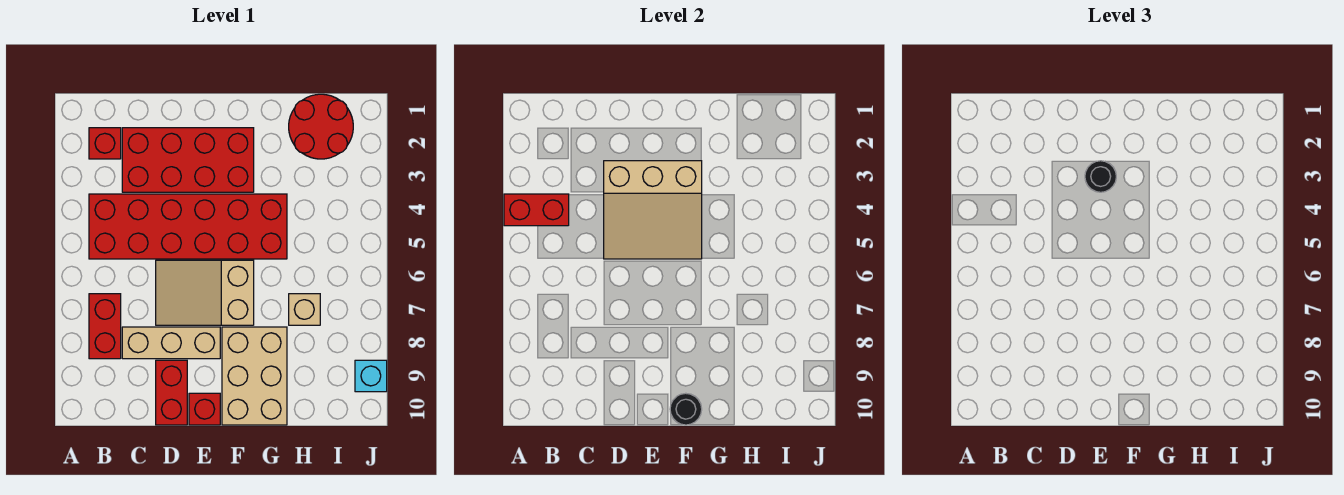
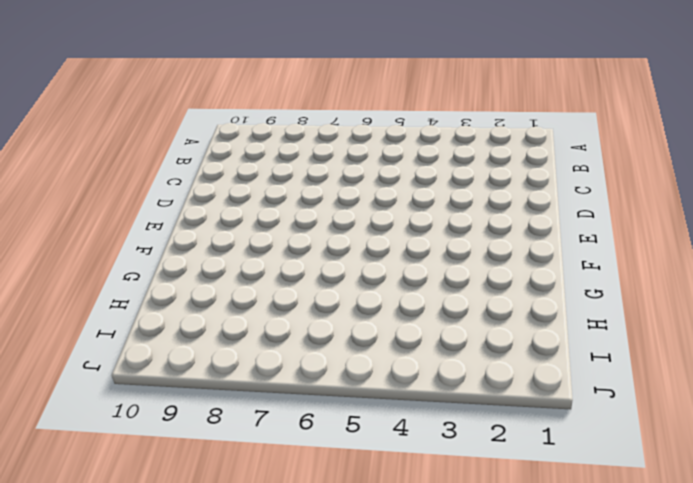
none -> red 1x1 brick [89,128,121,159]
none -> red 2x6 brick [89,194,287,259]
none -> red 1x2 brick [89,294,121,359]

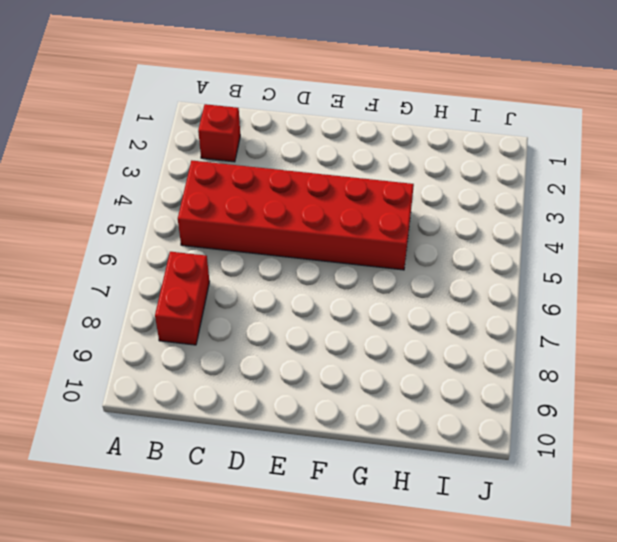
none -> red 2x4 brick [122,128,254,192]
none -> tan 1x3 brick [122,327,220,359]
none -> tan 2x3 slope [156,260,254,325]

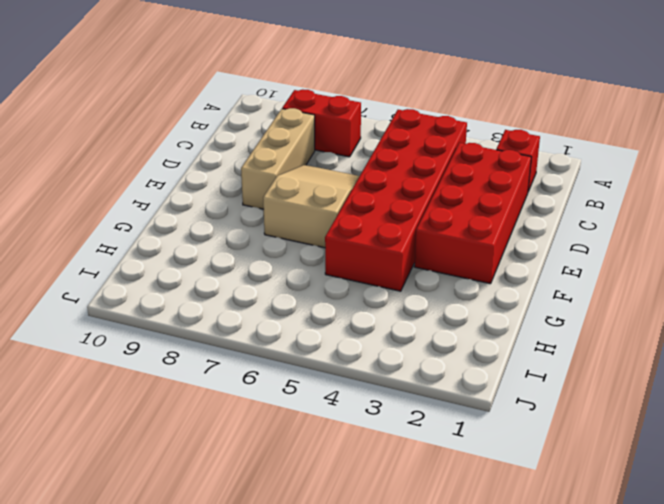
none -> red 1x2 brick [156,360,187,425]
none -> red 1x1 brick [189,393,220,425]
none -> tan 2x3 brick [222,327,287,425]

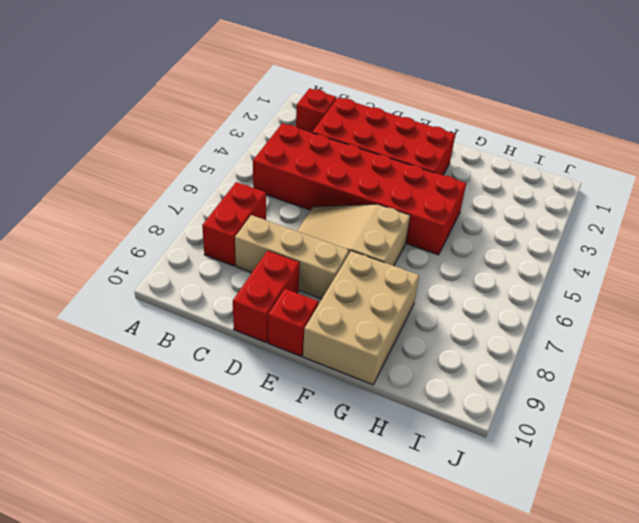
none -> red 2x2 round brick [289,94,353,159]
none -> tan 1x1 brick [289,294,320,325]
none -> cyan 1x1 brick [355,360,387,392]

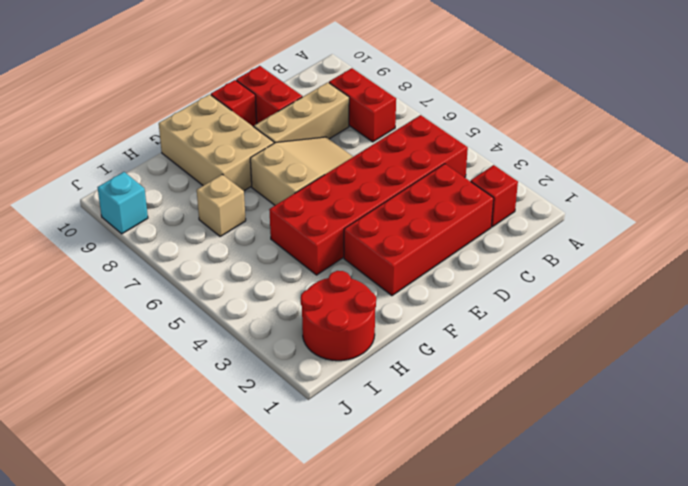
none -> red 1x2 brick [504,194,569,226]
none -> tan 3x3 slope [604,161,702,259]
none -> black 1x1 round brick [670,393,702,425]

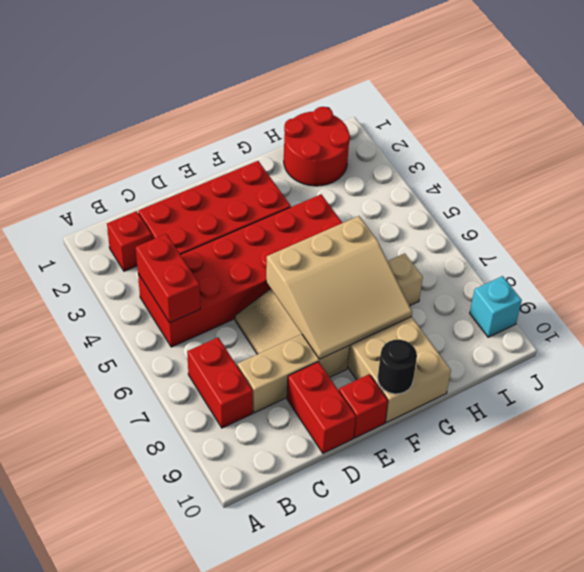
red 1x2 brick [136,234,200,323] -> red 1x2 brick turned to [504,194,569,226]
tan 3x3 slope [266,216,412,359] -> tan 3x3 slope moved to [604,161,702,259]
none -> black 1x1 round brick [1085,161,1116,192]

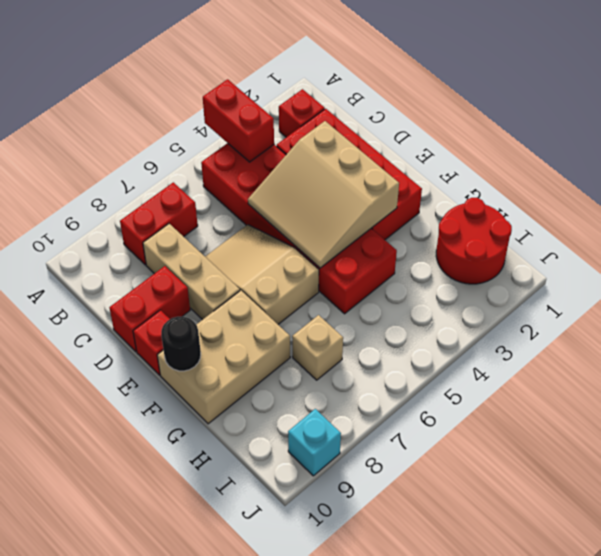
none -> black 1x1 round brick [1085,161,1116,192]

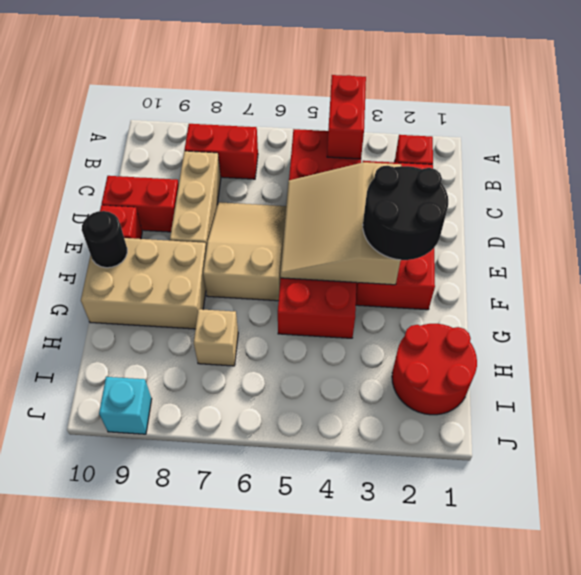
black 2x2 round brick [363,166,448,260] -> black 1x1 round brick [1085,161,1116,192]

